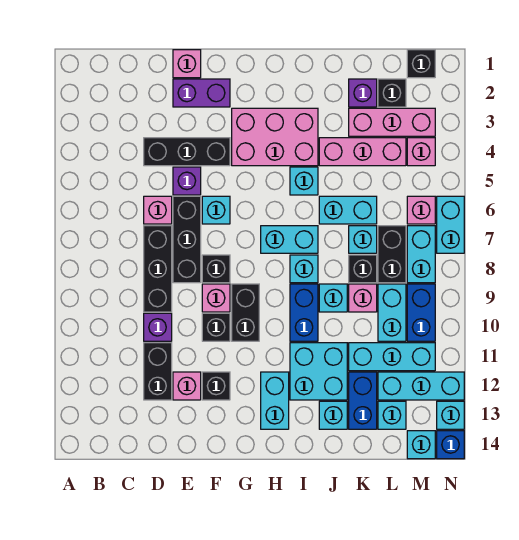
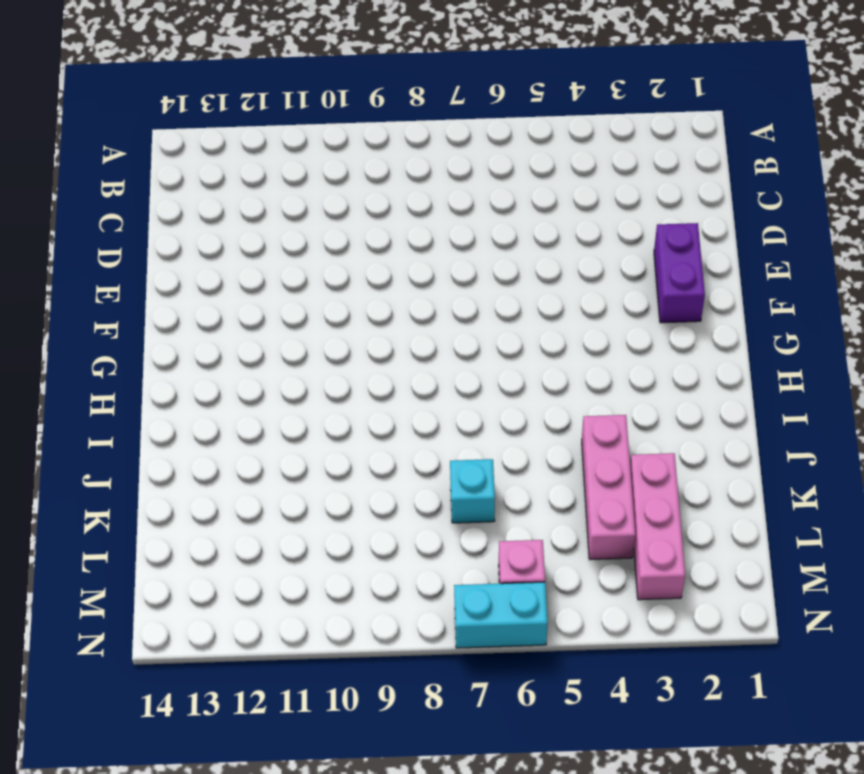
none -> black 1x3 brick [144,138,230,166]
none -> pink 1x1 brick [144,196,172,224]
none -> black 1x3 brick [144,226,172,312]
none -> purple 1x1 brick [144,313,172,341]

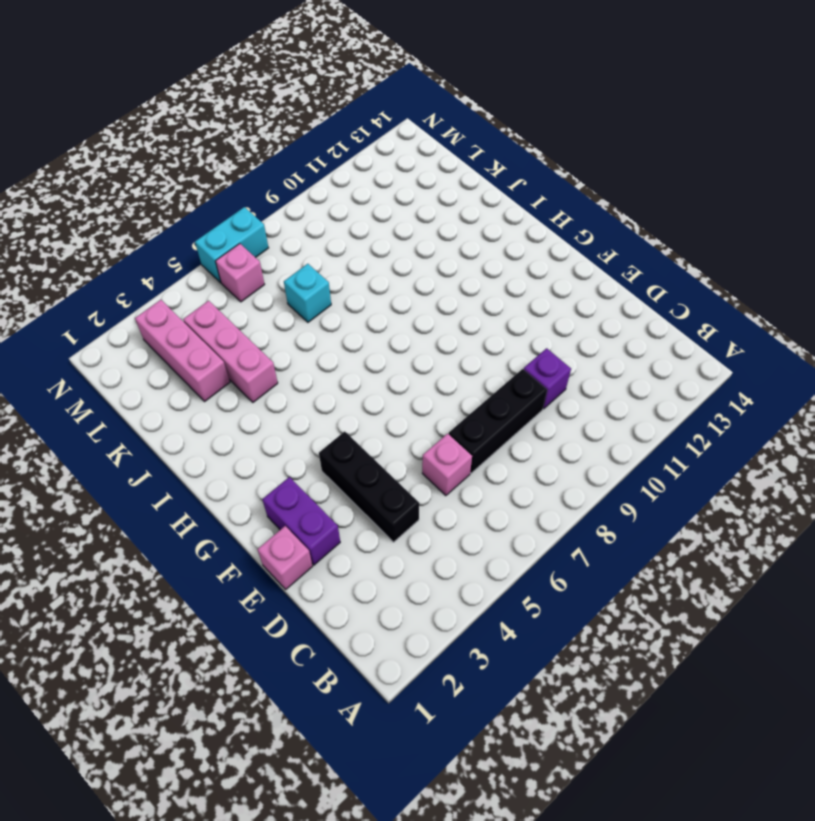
none -> black 1x2 brick [144,343,172,400]
none -> purple 1x1 brick [173,167,201,195]
none -> black 1x3 brick [173,196,201,283]
none -> pink 1x1 brick [173,372,201,400]

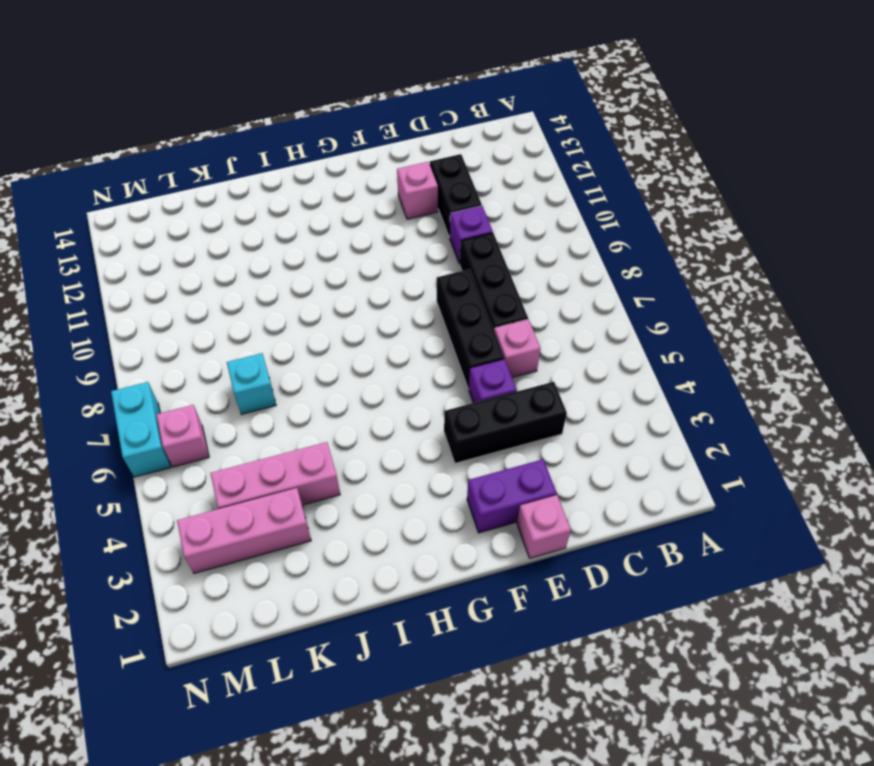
none -> cyan 1x1 brick [202,196,230,224]
none -> black 1x1 brick [202,255,230,283]
none -> pink 1x1 brick [202,284,230,312]
none -> black 1x1 brick [202,313,230,341]

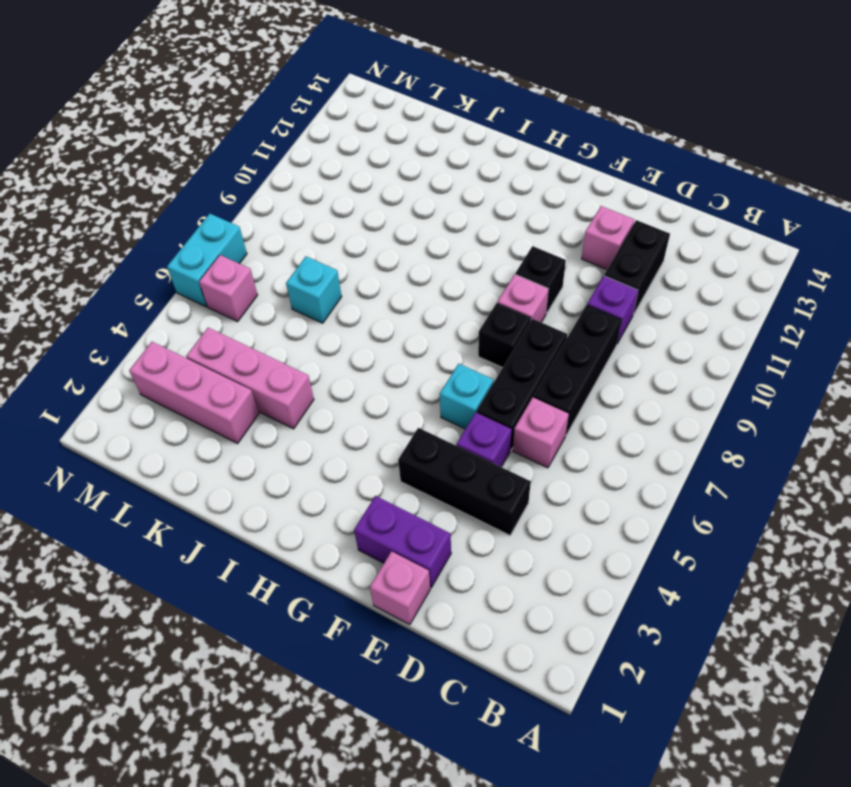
none -> black 1x1 brick [202,372,230,400]
none -> pink 2x3 brick [232,108,318,166]
none -> black 1x2 brick [232,284,259,341]
none -> cyan 1x2 brick [261,226,318,253]

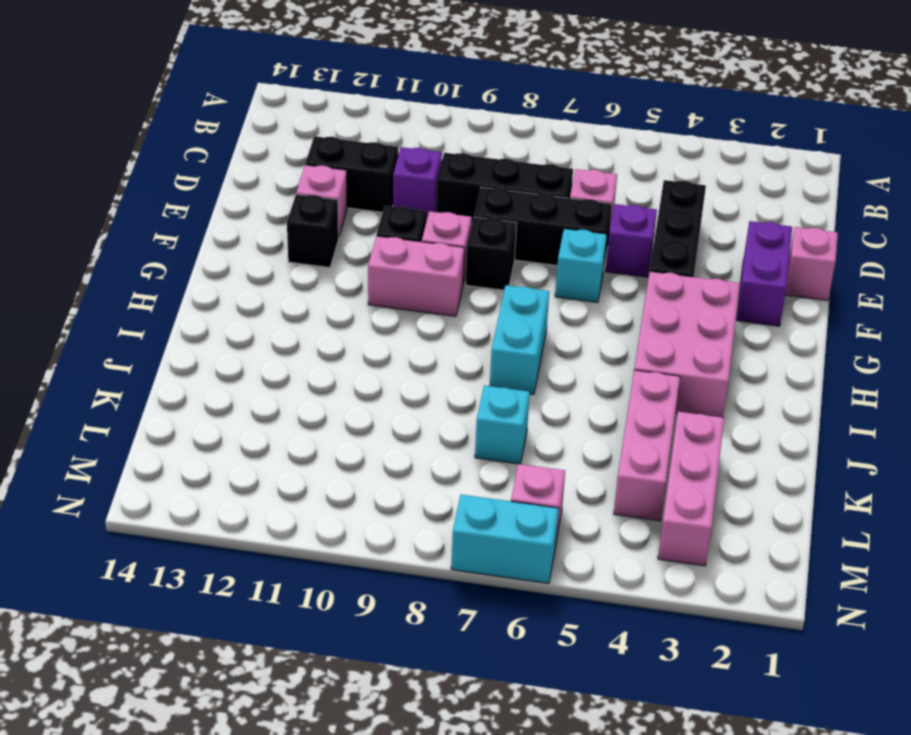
pink 1x2 brick [368,236,464,316] -> black 1x2 brick [232,284,259,341]
none -> cyan 1x2 brick [261,372,289,429]
none -> cyan 1x1 brick [290,167,318,195]
none -> cyan 1x1 brick [290,255,318,283]
none -> blue 1x2 brick [290,284,318,341]

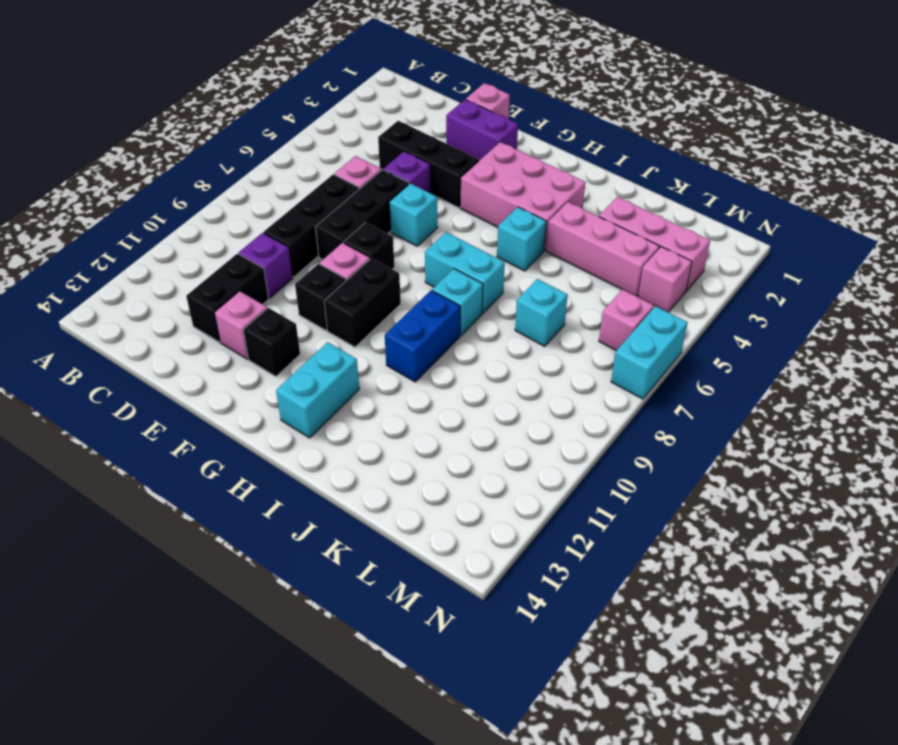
none -> cyan 2x2 brick [290,343,347,400]
none -> cyan 1x2 brick [319,196,377,224]
none -> cyan 1x1 brick [319,284,347,312]
none -> cyan 1x1 brick [319,401,347,429]

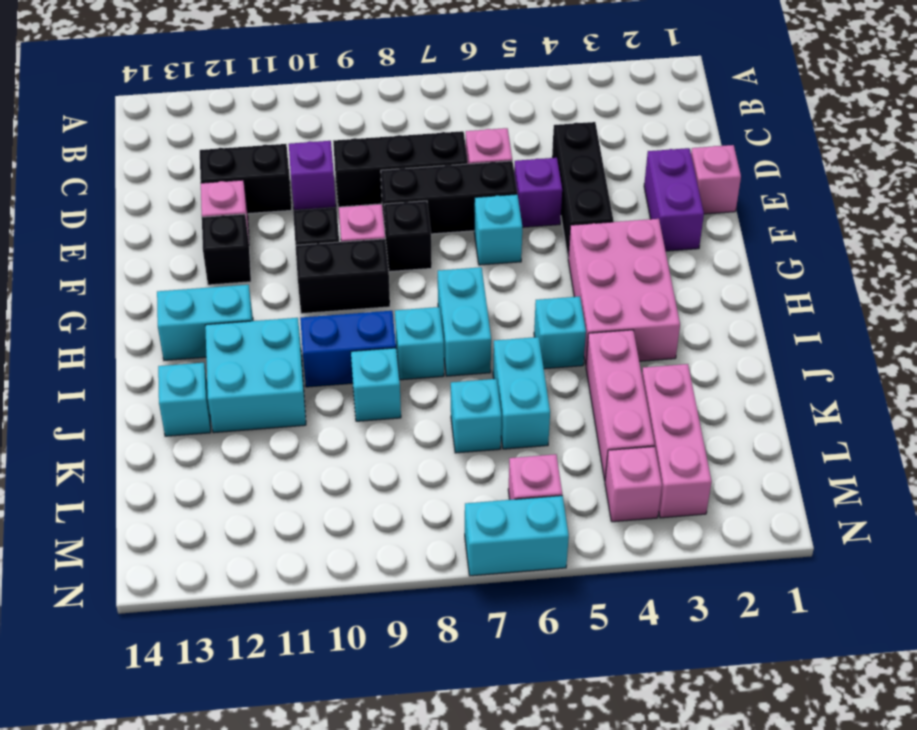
none -> purple 1x1 brick [349,79,377,107]
none -> black 1x1 brick [349,255,377,283]
none -> pink 1x1 brick [349,284,377,312]
none -> cyan 1x3 brick [349,343,435,371]

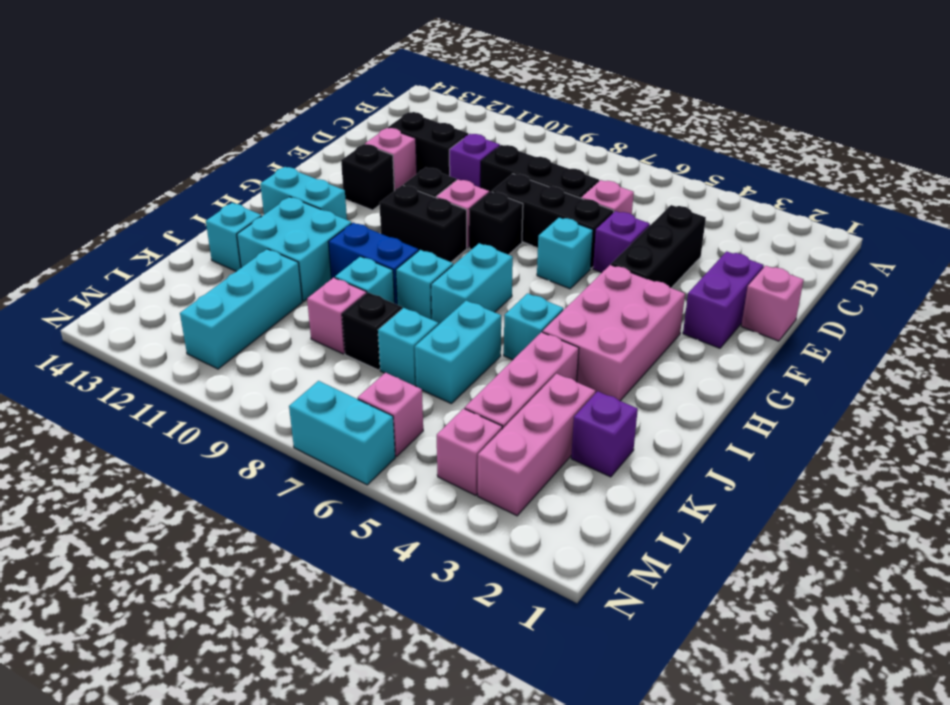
none -> blue 1x2 brick [349,372,377,429]
none -> black 1x1 brick [378,79,406,107]
none -> black 1x2 brick [378,226,406,283]
none -> cyan 1x2 brick [378,284,406,341]

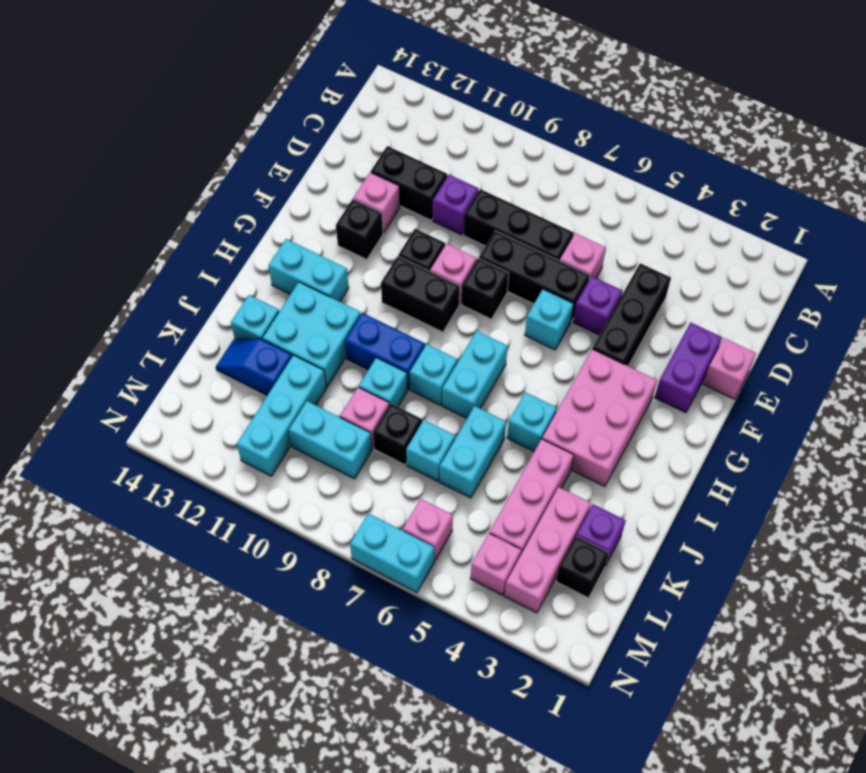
blue 1x2 slope [216,339,292,395] -> blue 1x2 brick [349,372,377,429]
none -> black 1x2 brick [378,226,406,283]
none -> cyan 1x3 brick [378,372,464,400]
none -> cyan 1x1 brick [378,401,406,429]
none -> black 1x1 brick [407,50,435,78]

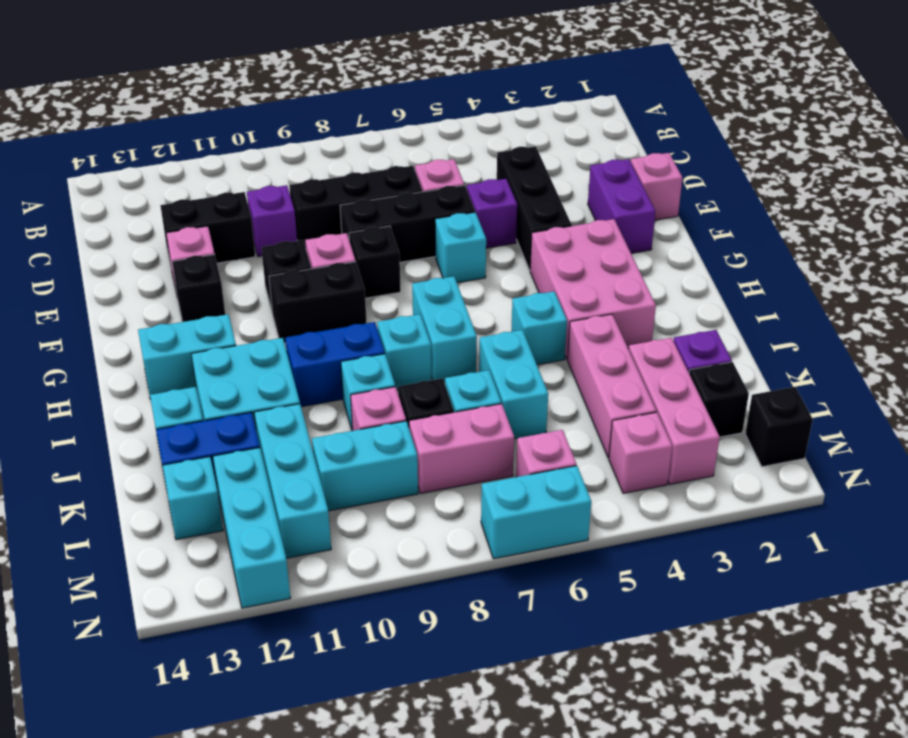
pink 1x2 brick [409,404,514,493] -> black 1x2 brick [378,226,406,283]
none -> cyan 1x2 brick [407,226,435,283]
none -> blue 1x2 brick [407,284,435,341]
none -> cyan 1x1 brick [407,431,435,459]
none -> cyan 1x1 brick [437,401,464,429]

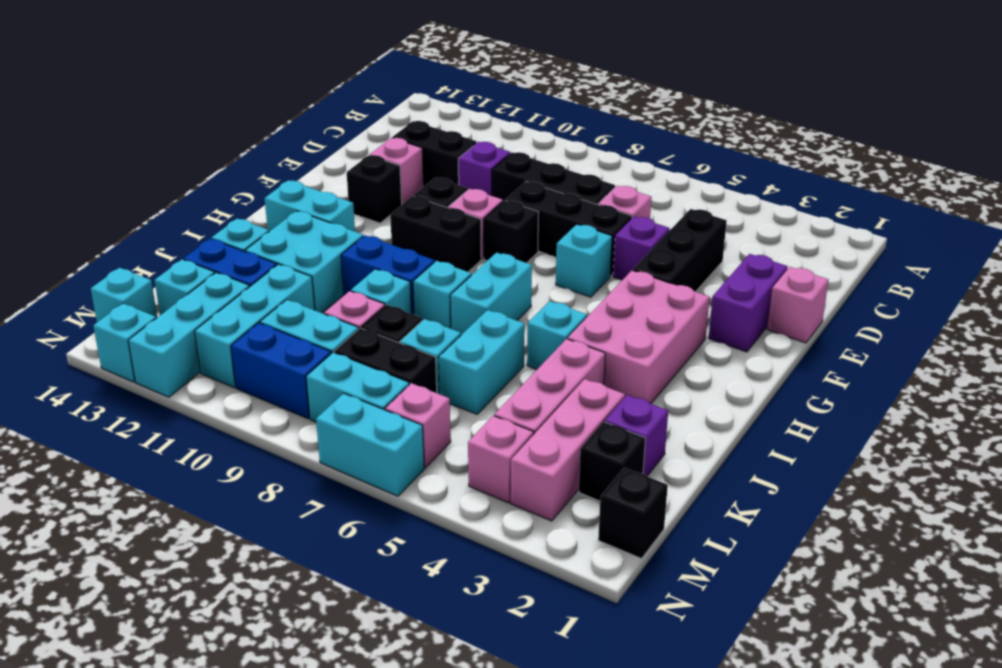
none -> blue 1x1 brick [437,431,464,459]

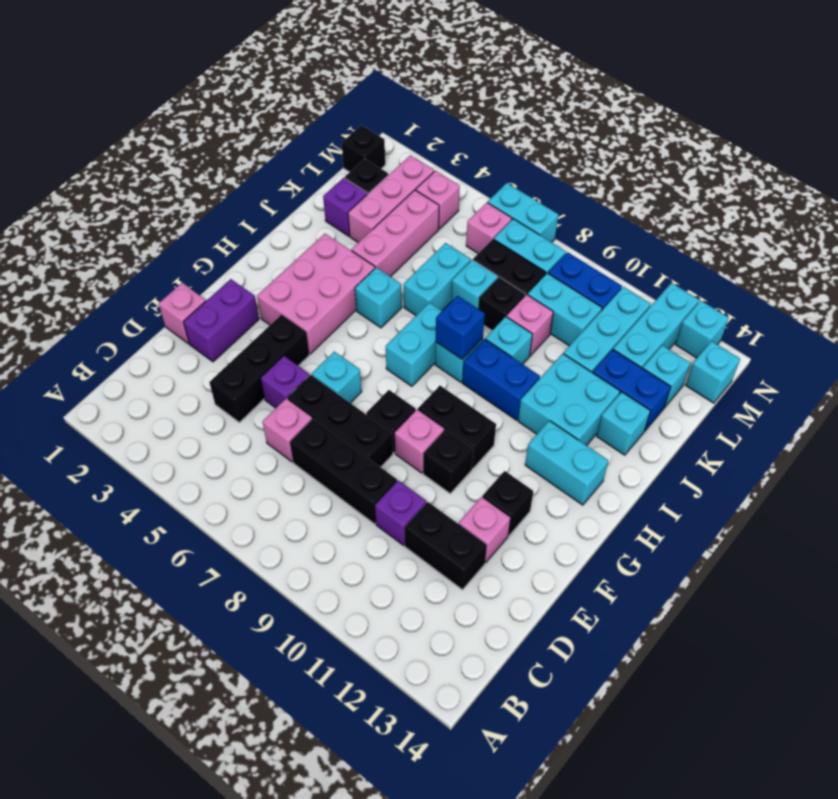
blue 1x1 brick [436,296,485,359] -> blue 1x1 brick moved to [437,431,464,459]

